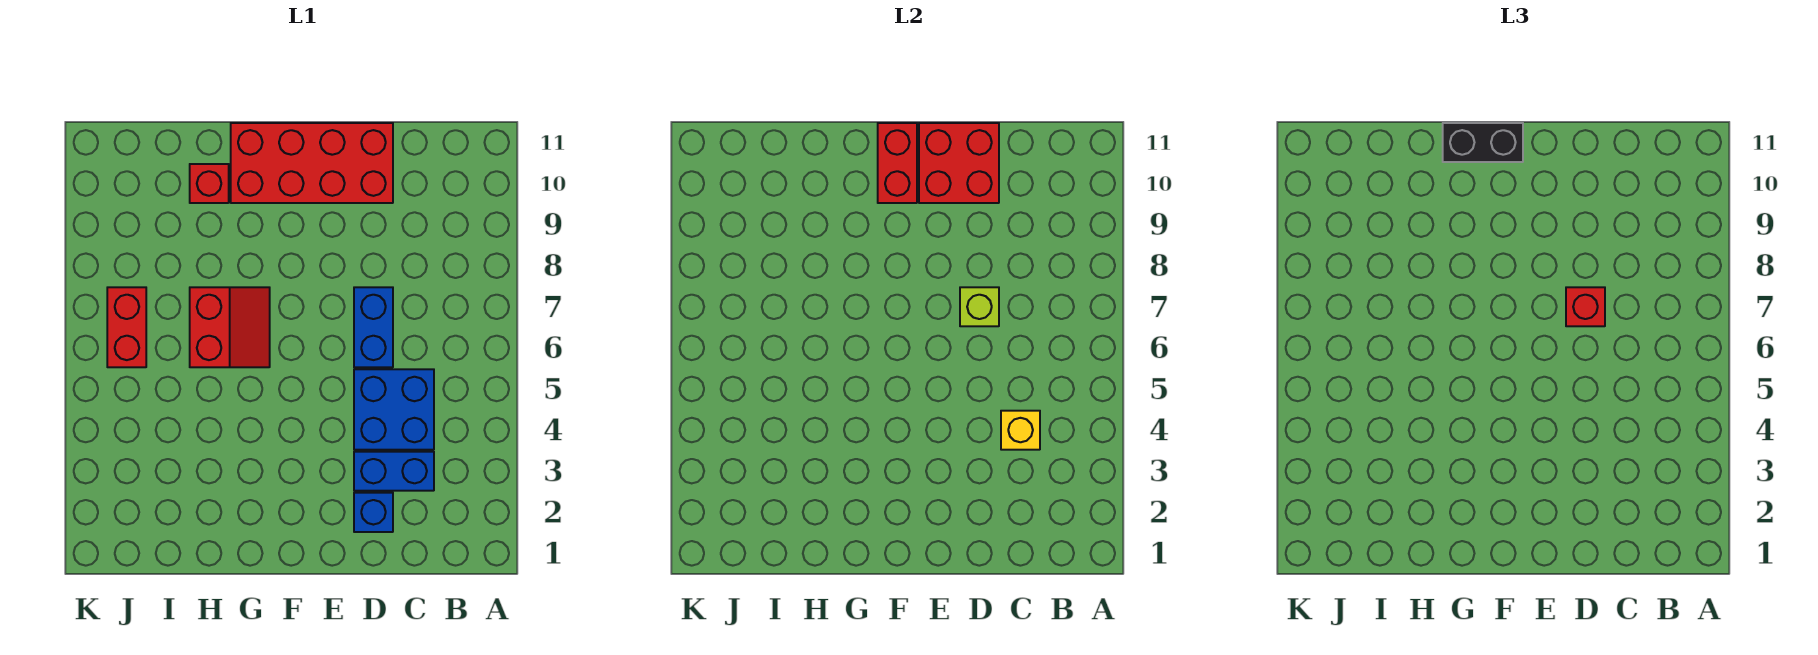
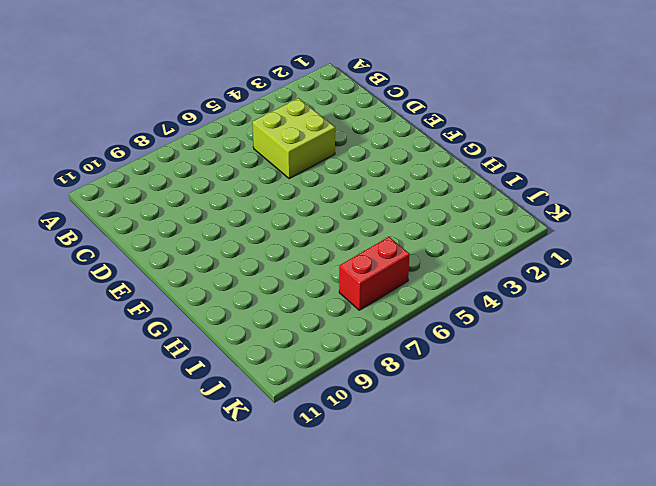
lime 2x2 brick [252,98,335,179] -> blue 2x2 brick [354,369,434,450]
none -> blue 1x2 brick [354,452,434,491]
none -> blue 1x1 brick [354,493,393,532]
none -> blue 1x2 brick [354,287,393,367]

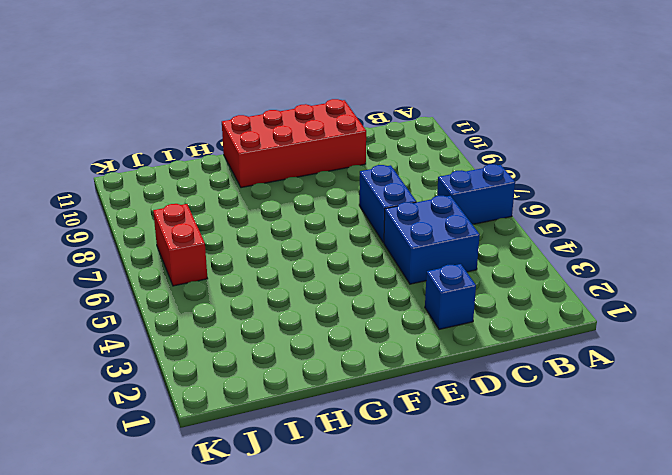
blue 1x2 brick [437,164,515,225] -> blue 1x2 brick moved to [354,452,434,491]
none -> red 2x2 slope [190,287,270,367]
none -> red 1x1 brick [190,164,229,203]
none -> yellow 1x1 brick [1001,411,1040,450]

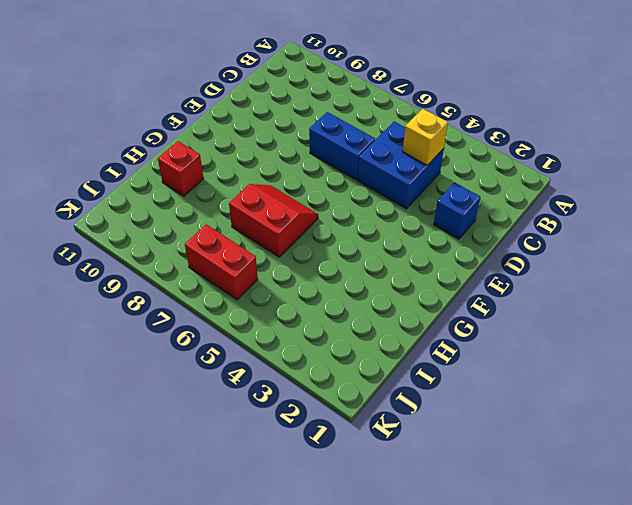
none -> blue 1x2 brick [354,452,434,491]
none -> red 2x4 brick [231,123,393,203]
none -> lime 1x1 brick [960,287,999,326]

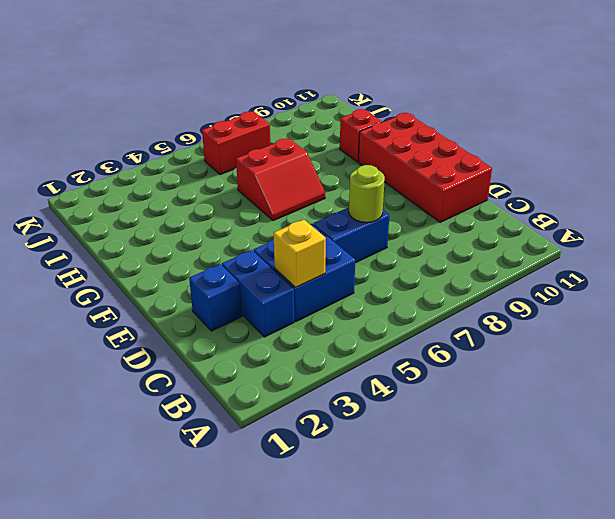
lime 1x1 round brick [349,165,385,222] -> lime 1x1 brick [960,287,999,326]
none -> red 2x2 brick [919,123,999,203]
none -> red 1x2 brick [878,123,917,203]
none -> red 1x1 brick [1566,287,1605,326]

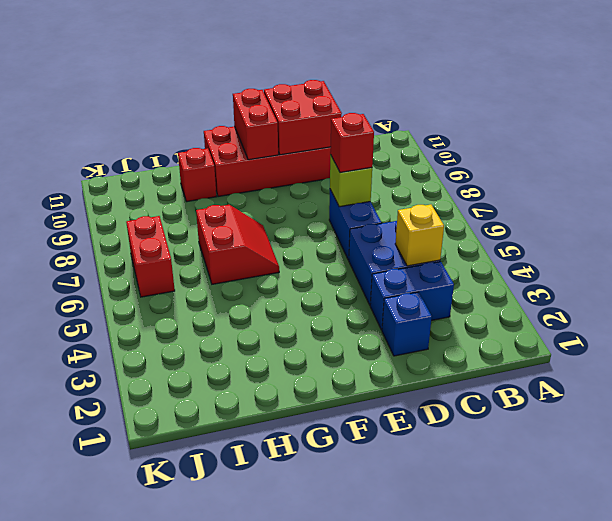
none -> black 1x2 brick [1443,123,1523,162]

